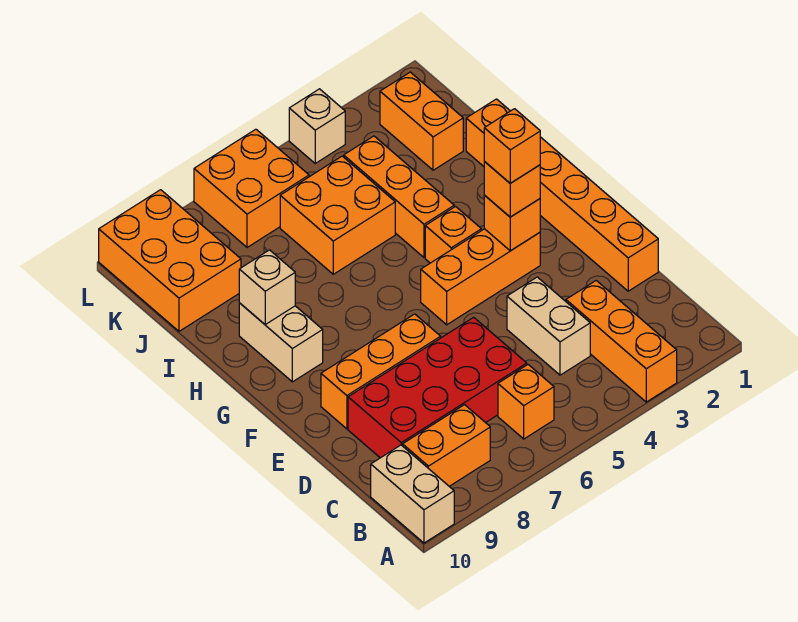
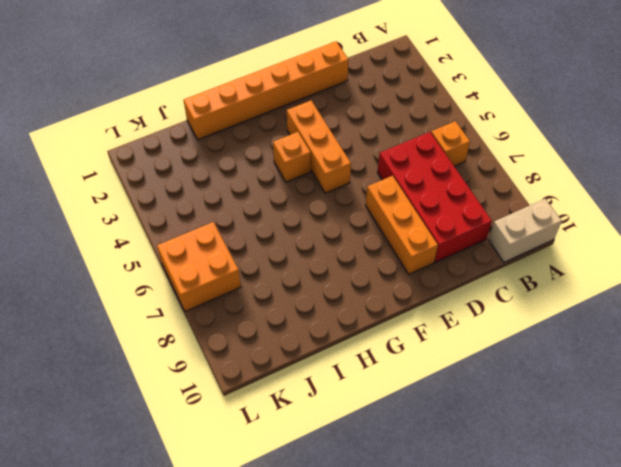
none -> orange 1x3 brick [566,281,677,402]
none -> orange 1x2 brick [403,405,490,486]
none -> tan 1x2 brick [507,277,590,375]

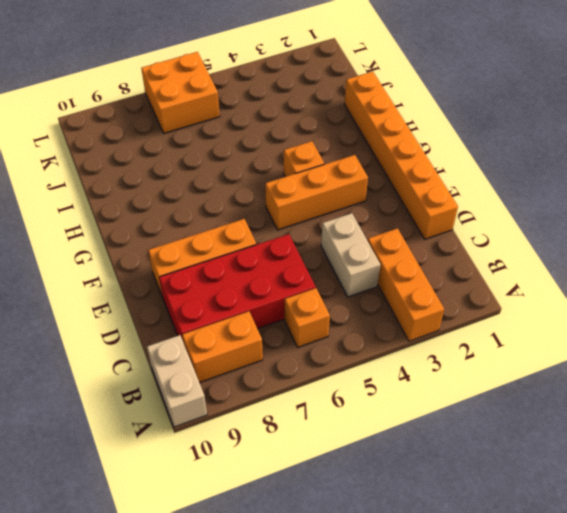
none -> tan 1x2 brick [239,303,323,382]
none -> orange 1x3 brick [344,136,454,258]
none -> orange 2x2 brick [280,156,395,274]

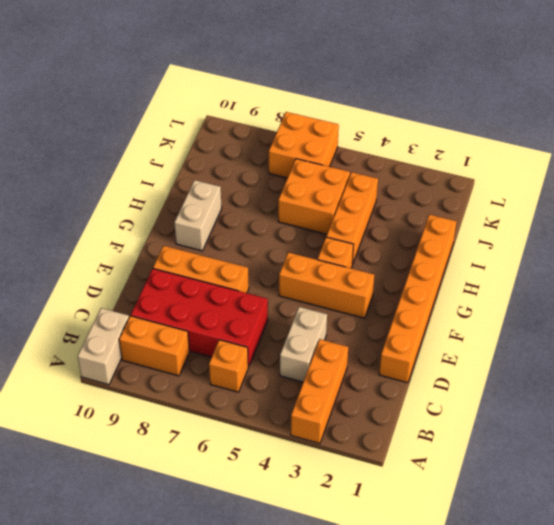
none -> orange 1x2 brick [380,72,463,170]
none -> orange 2x3 brick [99,190,241,331]
none -> tan 1x1 brick [289,89,345,163]

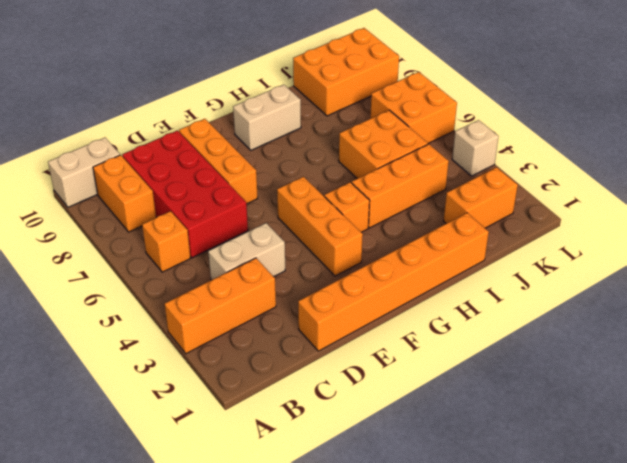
none -> orange 1x1 brick [484,195,540,251]
none -> tan 1x1 brick [239,250,295,324]
none -> orange 1x1 brick [484,162,540,217]

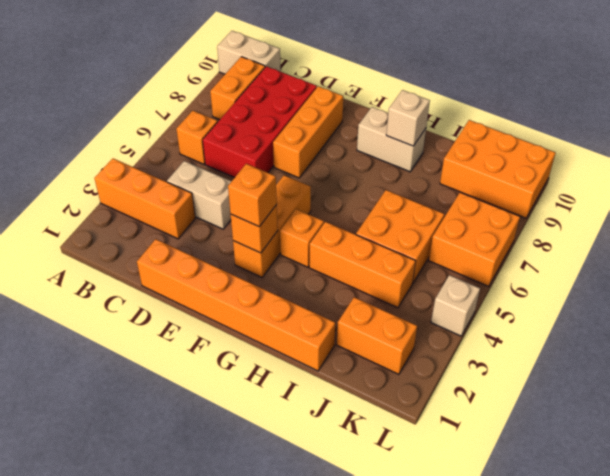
none -> orange 1x1 brick [484,109,540,183]

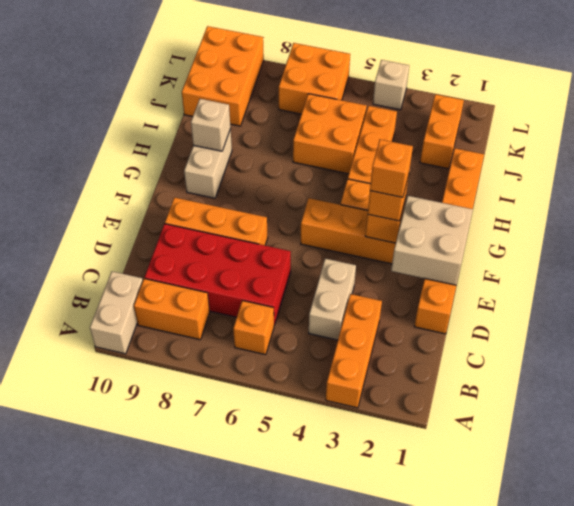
tan 2x2 brick [391,196,473,285] -> none

